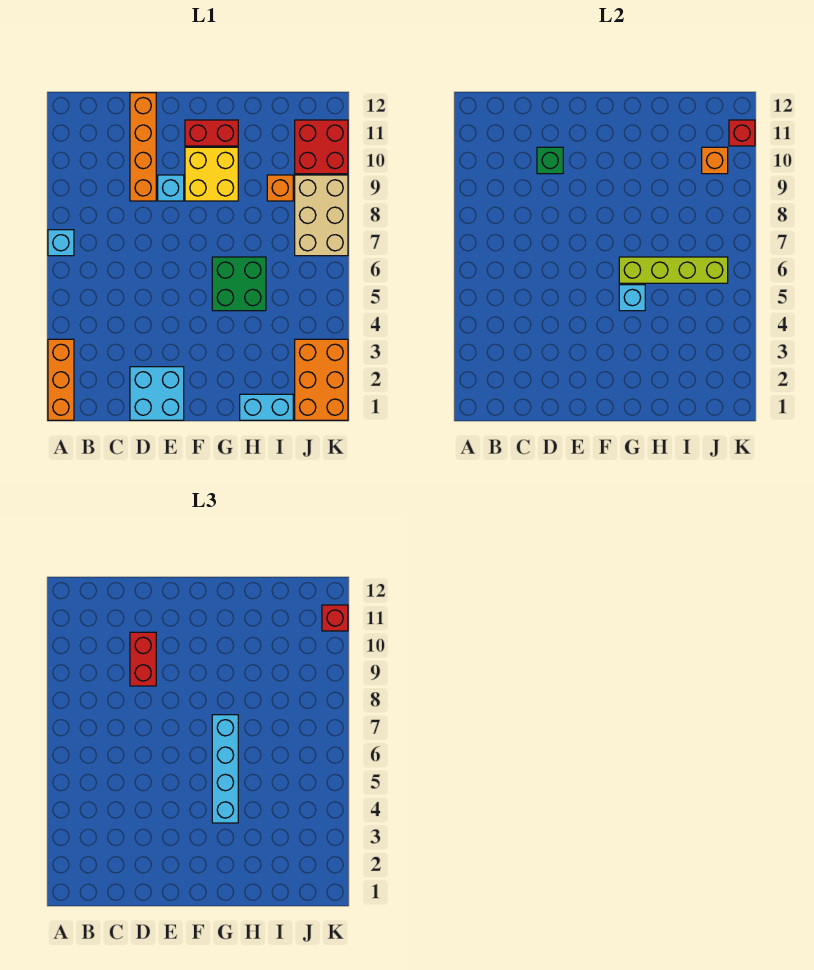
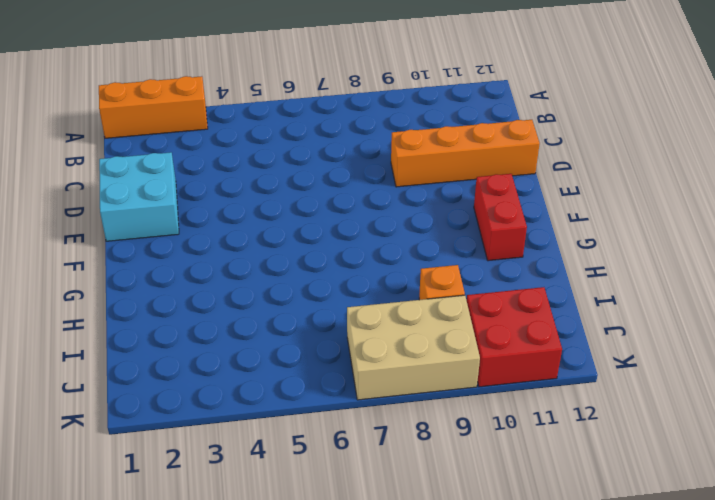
none -> cyan 1x1 brick [48,230,74,256]
none -> cyan 1x1 brick [158,175,184,201]
none -> yellow 2x2 brick [185,147,238,201]

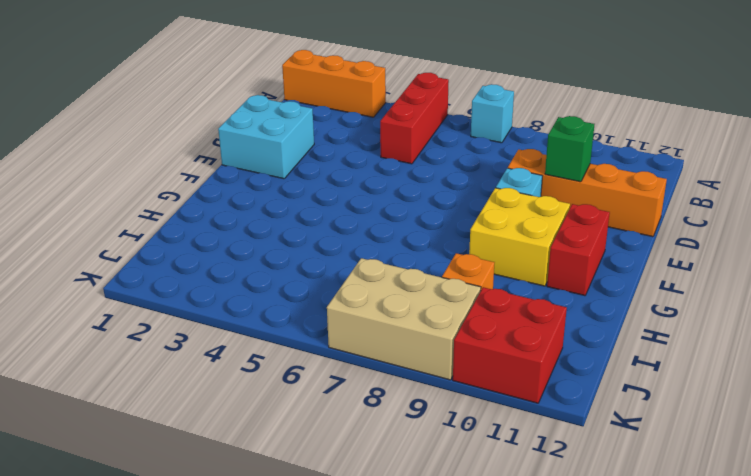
red 1x3 brick [380,73,449,164] -> none
none -> green 2x2 brick [212,257,266,311]
none -> cyan 1x2 brick [240,394,293,420]
none -> orange 2x3 brick [295,339,348,420]

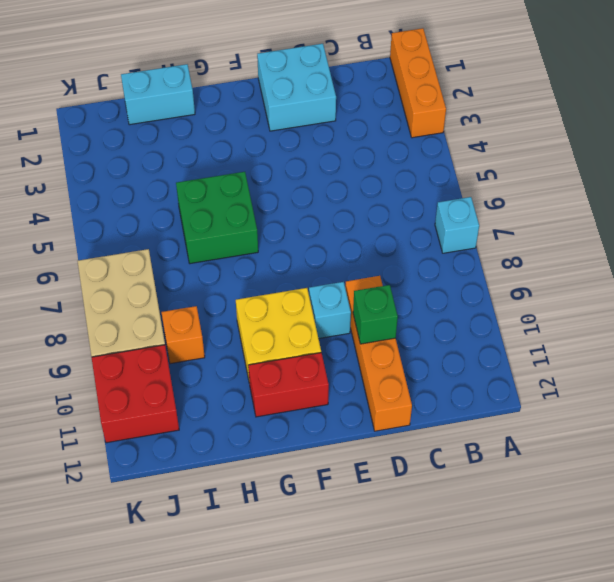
none -> orange 2x3 brick [295,339,348,420]
none -> cyan 1x1 brick [619,285,645,311]
none -> lime 1x4 brick [619,257,728,283]

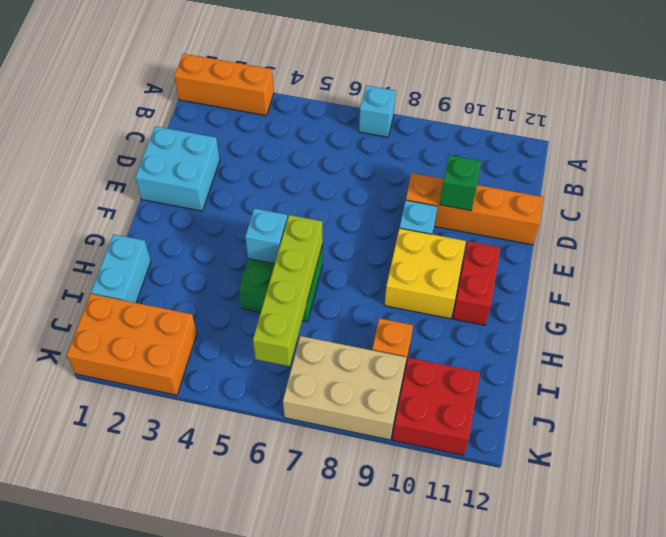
none -> orange 1x1 brick [702,147,728,174]
none -> red 1x1 brick [729,120,755,146]
none -> red 1x2 brick [130,632,156,686]

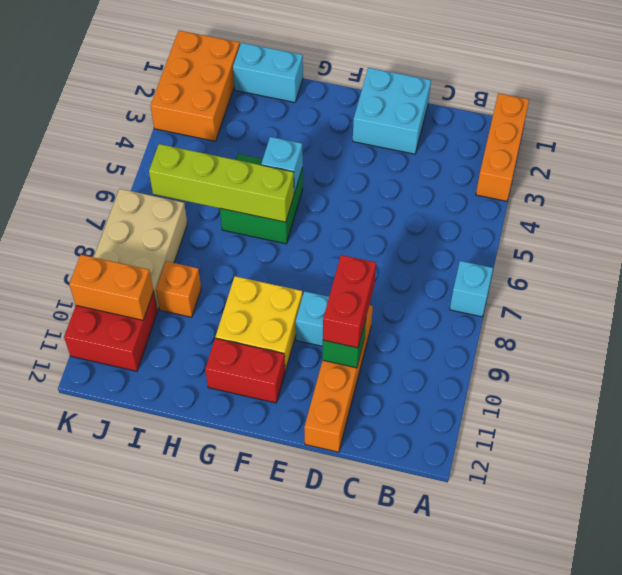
orange 1x2 brick [69,255,154,320] -> orange 1x1 brick [702,147,728,174]
none -> red 1x1 brick [729,120,755,146]
none -> cyan 1x4 brick [212,715,238,823]
none -> red 1x1 brick [322,605,348,631]

